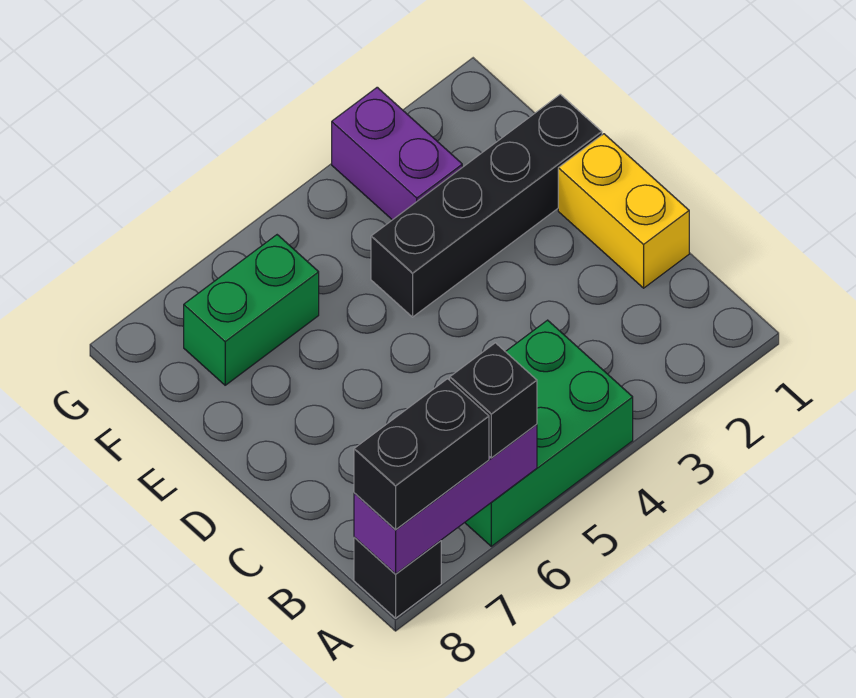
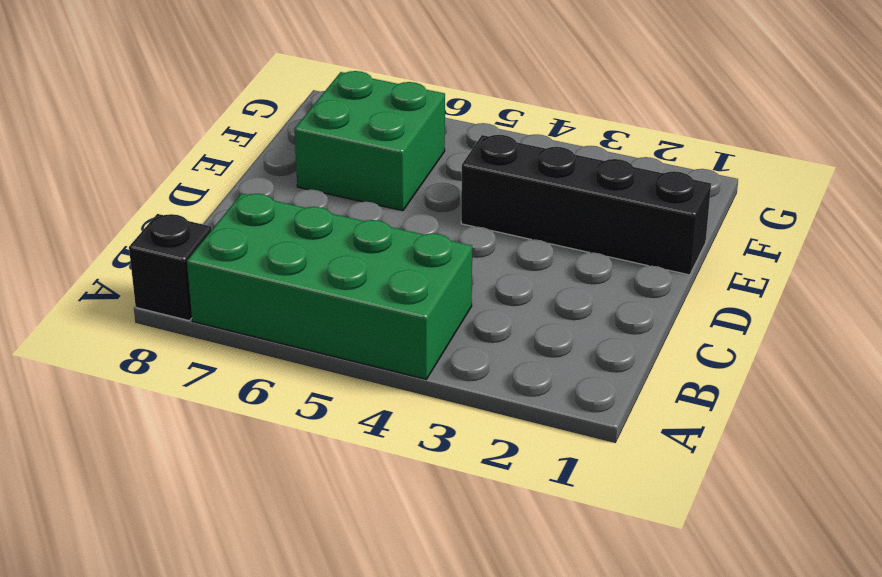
green 2x4 brick [187,193,472,379] -> green 2x3 brick [465,320,633,546]
green 2x2 brick [294,71,445,211] -> green 1x2 brick [184,235,319,385]
none -> yellow 1x2 brick [558,134,689,288]
none -> purple 1x2 brick [332,87,462,220]

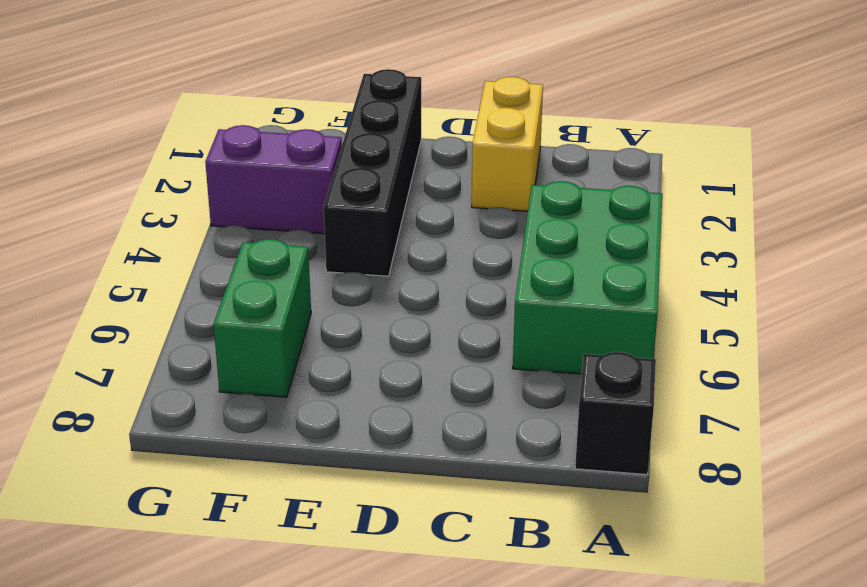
yellow 1x2 brick [472,77,543,211] -> yellow 1x2 brick turned to [558,134,689,288]
none -> purple 1x3 brick [354,424,537,574]
none -> black 1x1 brick [450,343,537,458]

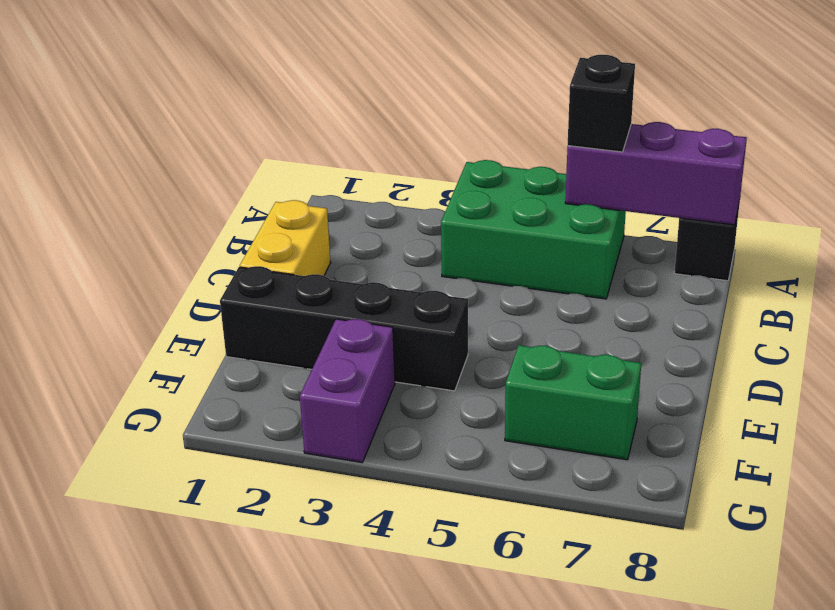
none -> black 1x2 brick [354,379,489,530]

